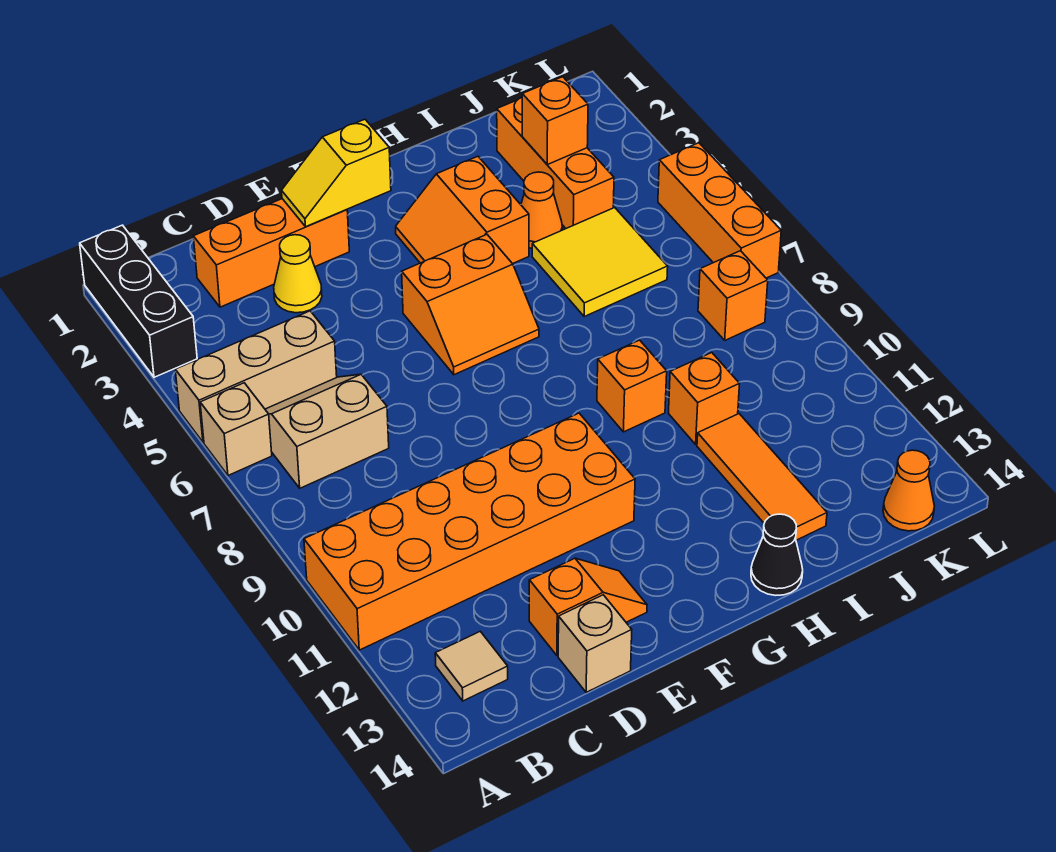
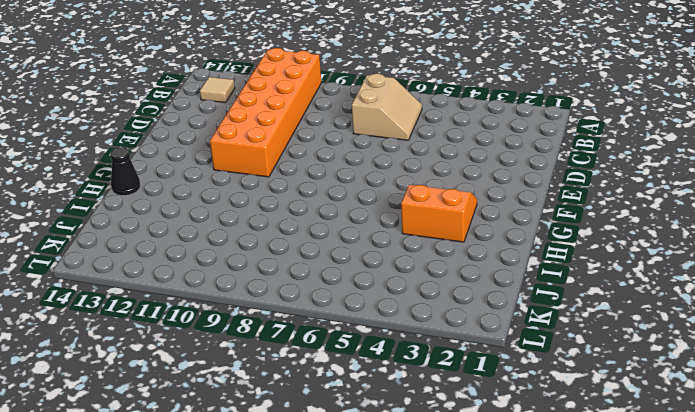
none -> black 1x3 brick [80,225,197,377]
none -> tan 1x3 brick [175,311,337,442]
none -> tan 1x1 brick [200,383,272,476]

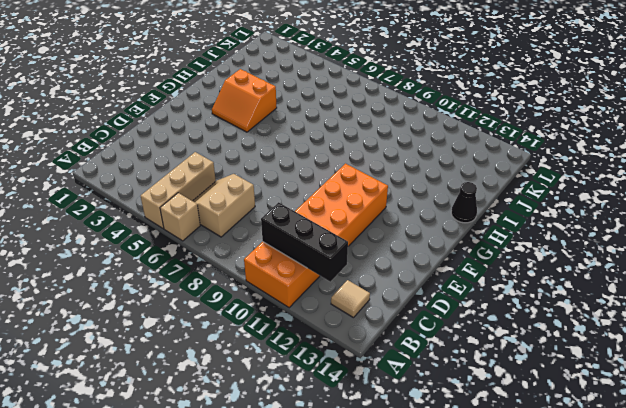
black 1x3 brick [261,202,348,282] -> black 1x3 brick moved to [80,225,197,377]
none -> orange 1x3 brick [193,199,349,307]
none -> yellow 1x1 cone [274,235,322,313]
none -> orange 1x2 slope [529,558,647,656]

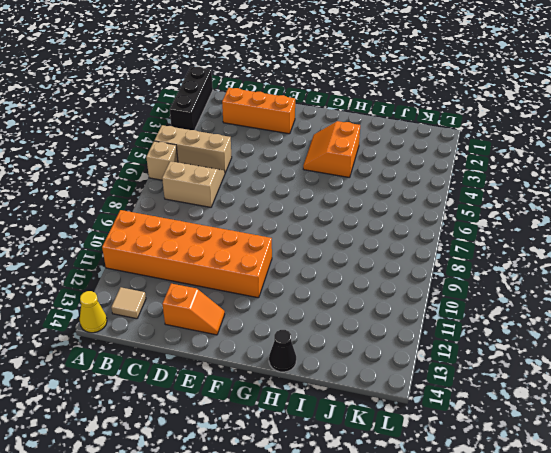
yellow 1x1 cone [80,291,107,333] -> yellow 1x1 cone moved to [274,235,322,313]
none -> tan 1x1 brick [558,595,632,692]
none -> orange 2x2 slope [402,235,539,375]
none -> orange 1x1 brick [597,340,667,432]

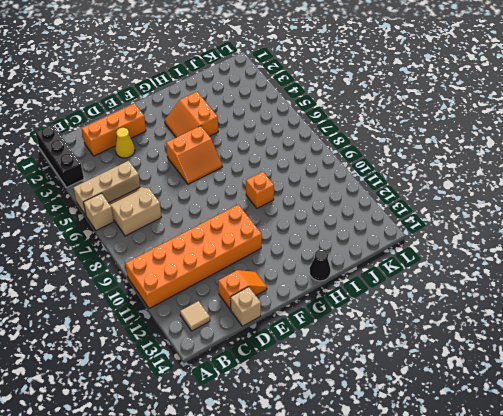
none -> orange 1x1 cone [521,172,562,248]
none -> yellow 2x2 tile [532,208,668,316]
none -> orange 1x1 brick [668,353,739,444]

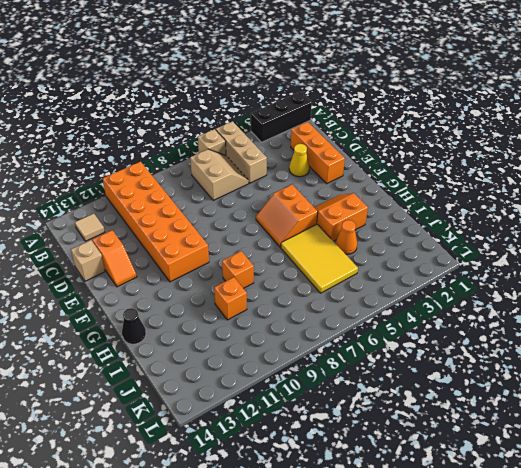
yellow 2x3 tile [281,224,358,293] -> yellow 2x2 tile [532,208,668,316]
none -> orange 1x3 tile [697,414,827,540]
none -> orange 1x3 brick [497,98,614,228]
none -> orange 1x1 brick [698,251,768,340]

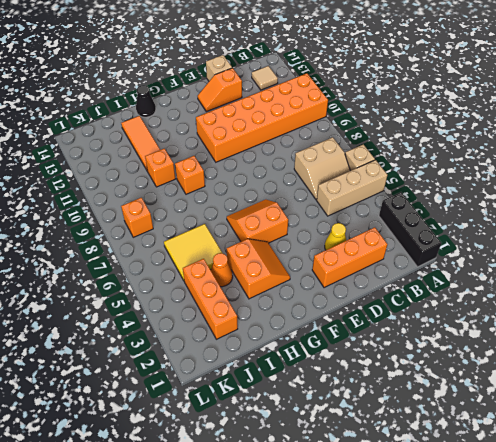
none -> orange 1x1 cone [883,450,935,531]
none -> orange 1x3 brick [658,143,781,278]
none -> yellow 1x2 slope [282,119,391,227]

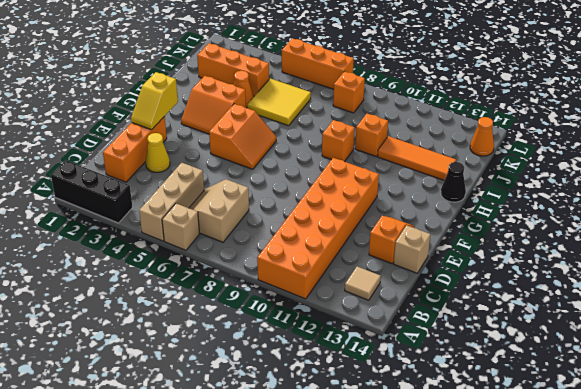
none -> orange 1x1 brick [522,77,588,165]

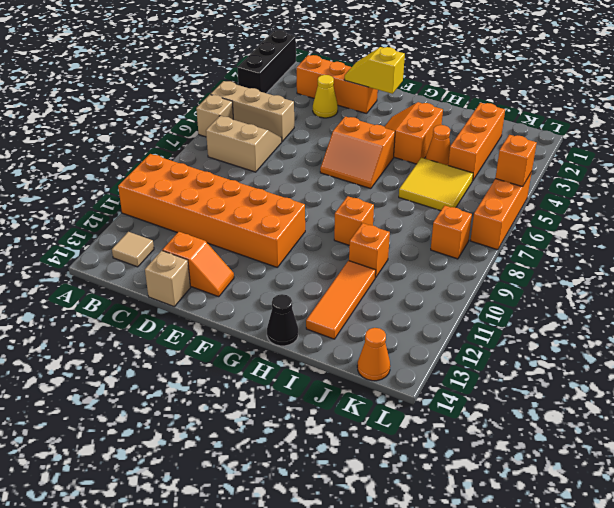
orange 1x1 brick [495,135,537,187] -> orange 1x1 brick moved to [522,77,588,165]

